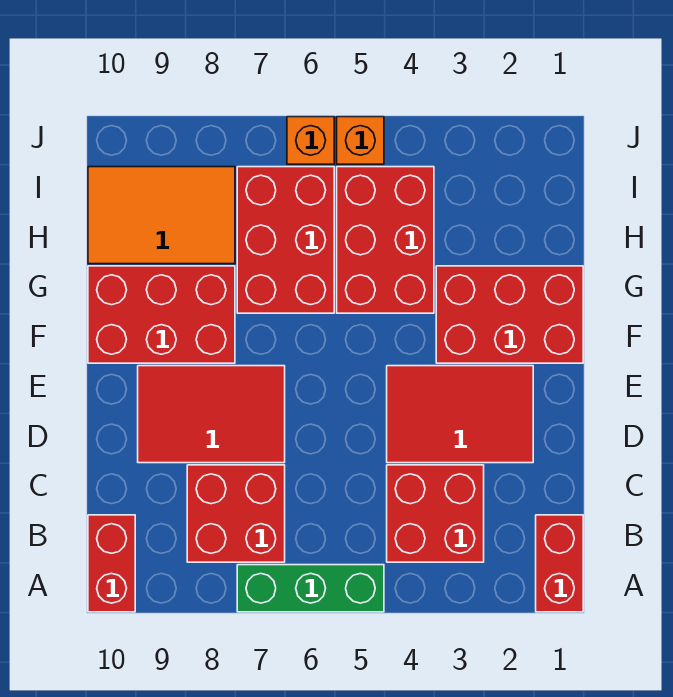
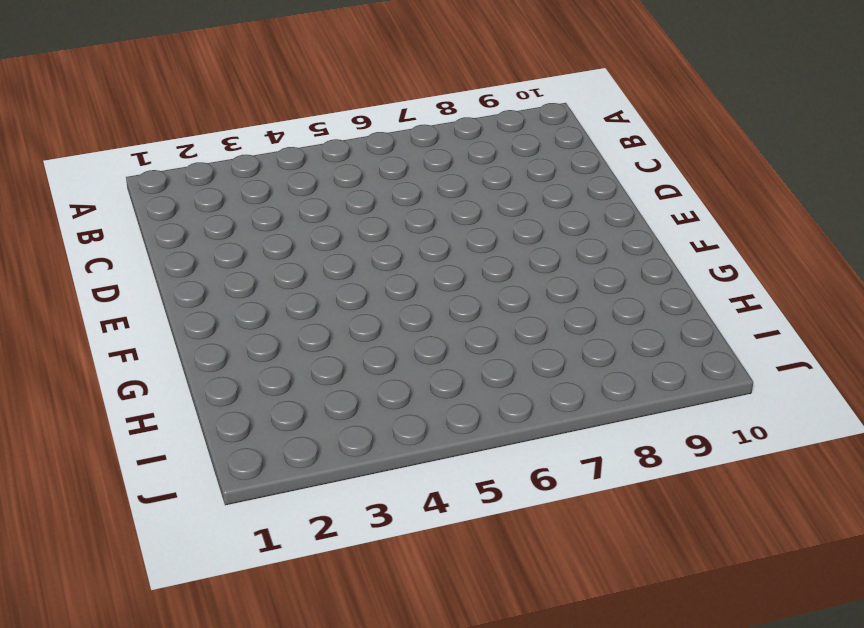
none -> red 1x2 brick [536,515,583,612]
none -> green 1x3 brick [237,565,384,612]
none -> red 1x2 brick [88,515,135,612]

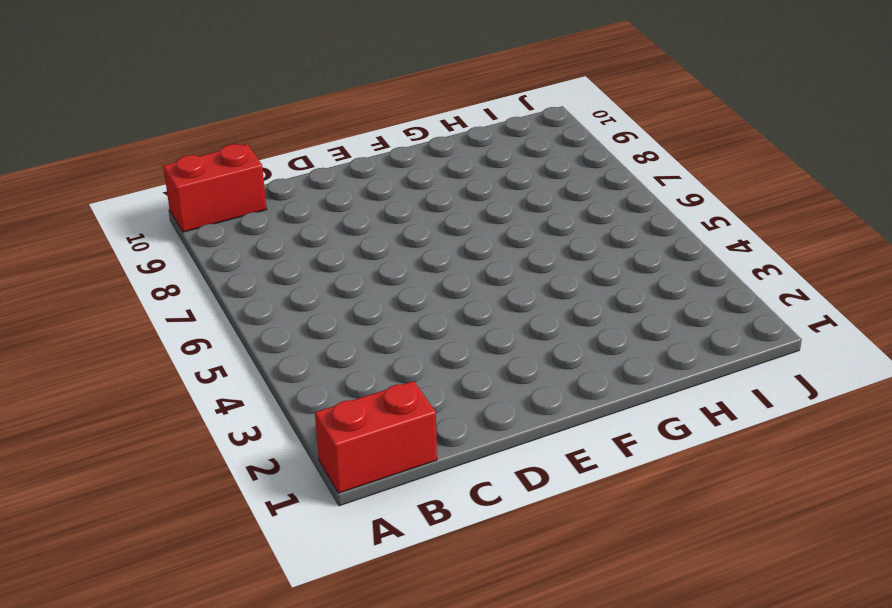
none -> green 1x3 brick [237,565,384,612]
none -> red 2x2 brick [387,465,484,562]
none -> red 2x2 brick [187,465,285,562]

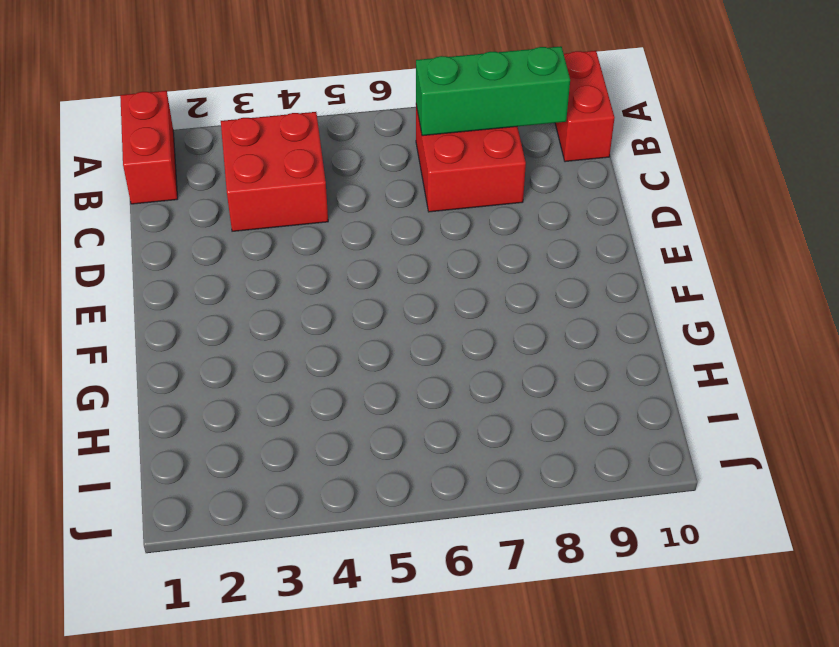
green 1x3 brick [416,46,570,136] -> green 1x3 brick moved to [237,565,384,612]
none -> red 2x3 tile [387,366,533,463]
none -> red 2x3 tile [138,366,285,463]
none -> red 2x3 brick [436,266,583,363]

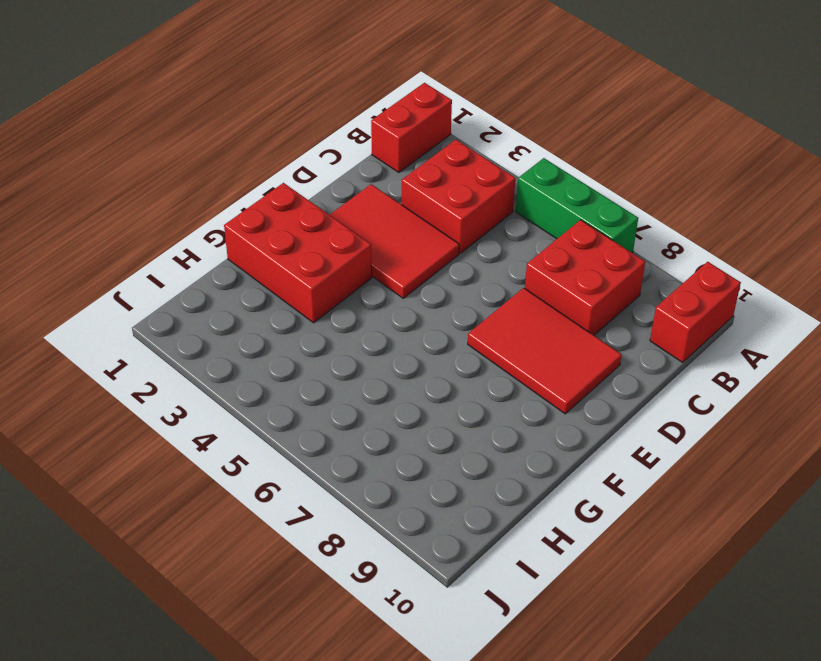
none -> red 2x3 brick [88,266,235,363]
none -> red 2x3 brick [337,167,434,313]
none -> red 2x3 brick [237,167,334,313]

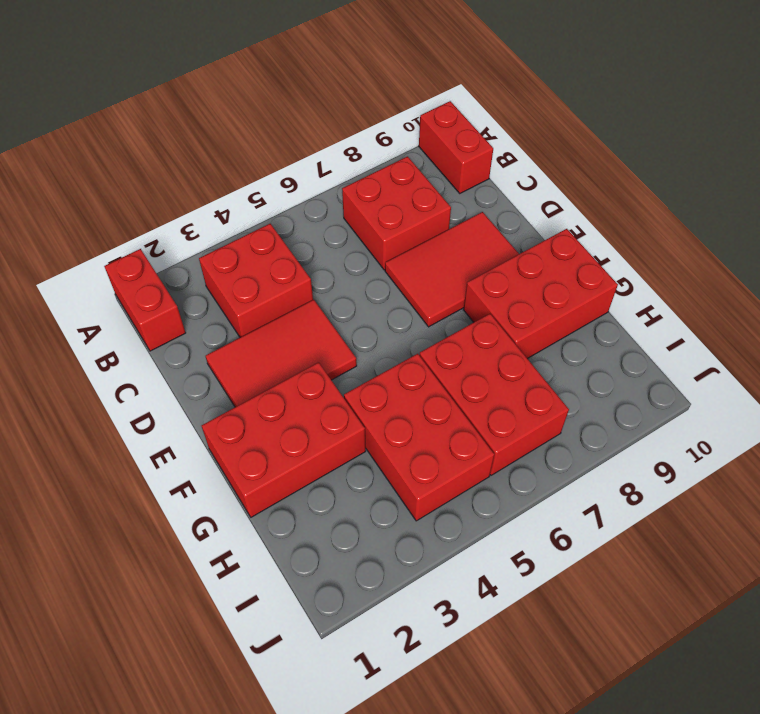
none -> green 1x3 brick [237,565,384,612]
none -> orange 2x3 tile [88,167,235,264]
none -> orange 1x1 brick [337,117,384,164]

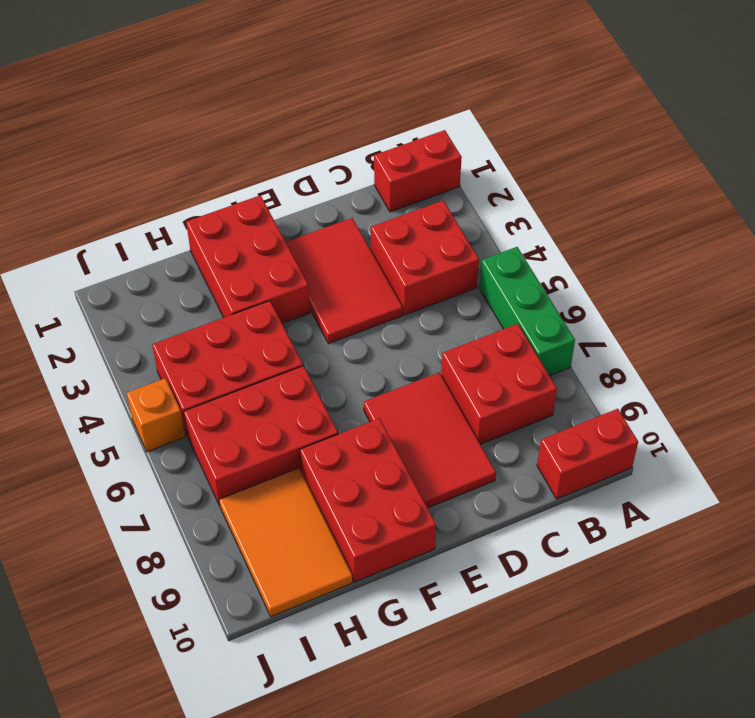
none -> orange 1x1 brick [287,117,334,164]

